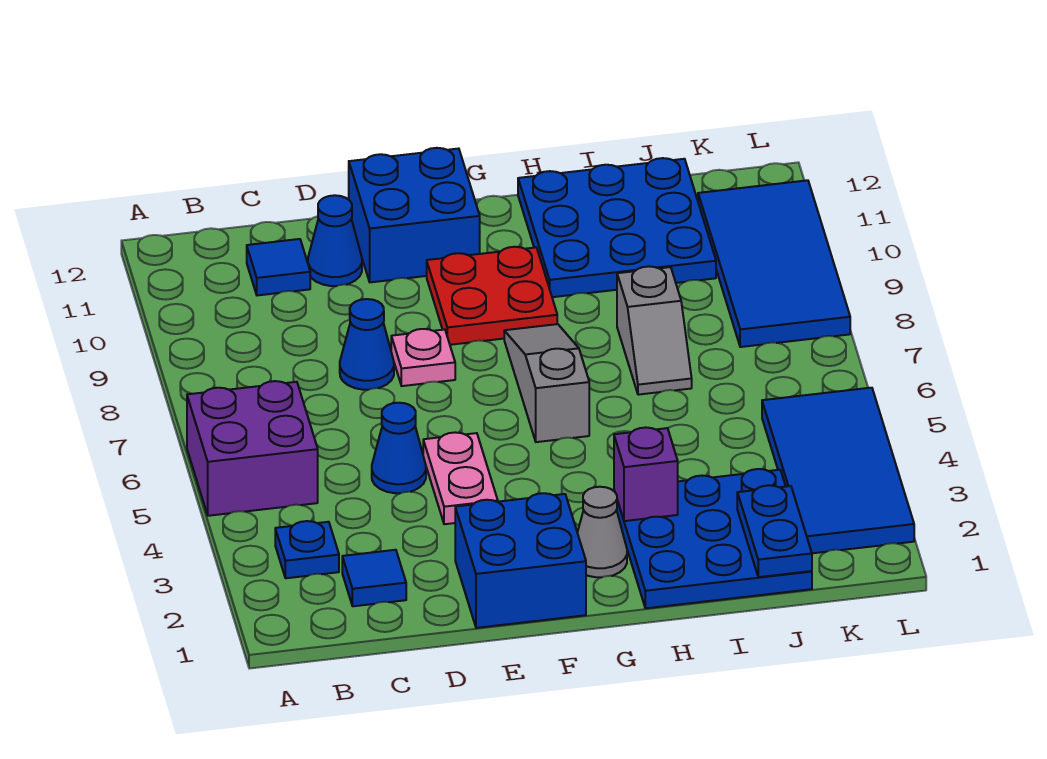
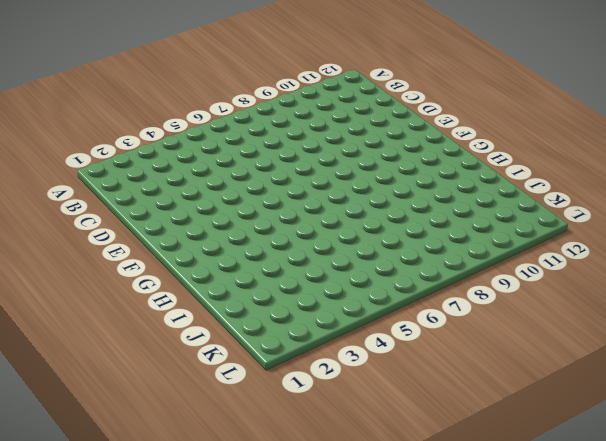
none -> purple 2x2 brick [187,381,318,516]
none -> blue 1x1 plate [275,521,339,578]
none -> blue 1x1 tile [342,550,406,606]

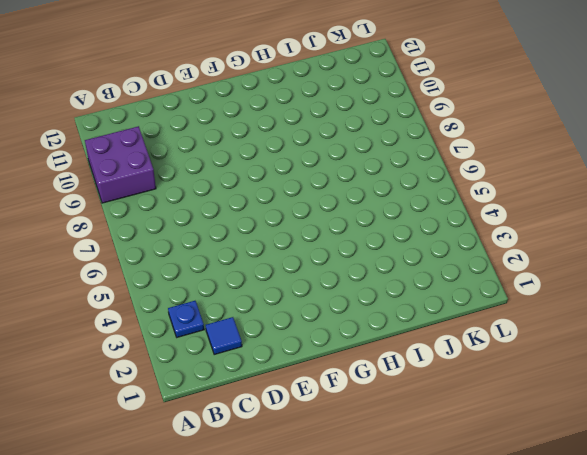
purple 2x2 brick [85,126,156,203] -> purple 2x2 brick moved to [187,381,318,516]
none -> blue 1x1 tile [247,239,310,295]
none -> blue 1x1 cone [372,403,426,493]
none -> blue 1x1 cone [340,299,394,390]

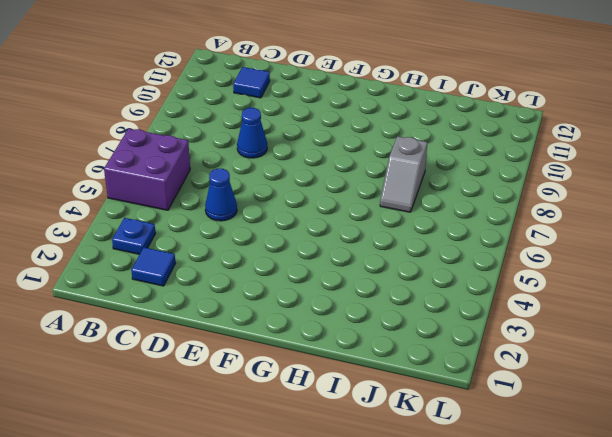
none -> blue 1x1 cone [308,195,362,286]
none -> blue 2x2 brick [455,493,586,628]
none -> pink 1x2 plate [423,432,498,524]

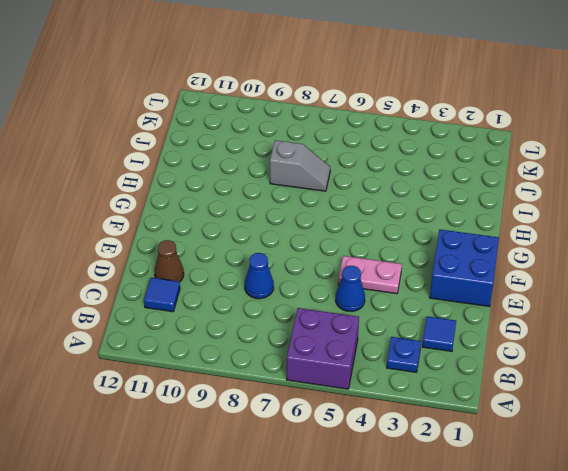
brown 1x1 cone [155,240,184,282] -> blue 1x1 cone [308,195,362,286]
none -> pink 1x1 plate [391,329,455,386]
none -> blue 2x2 brick [349,148,480,282]
none -> red 2x2 plate [427,247,557,345]

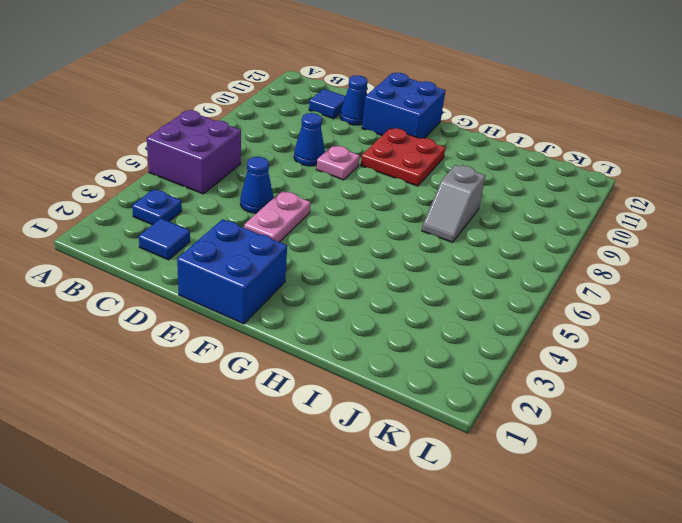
none -> grey 1x1 cone [577,487,627,577]
none -> grey 1x3 slope [504,324,589,442]
none -> blue 3x3 plate [614,469,812,608]

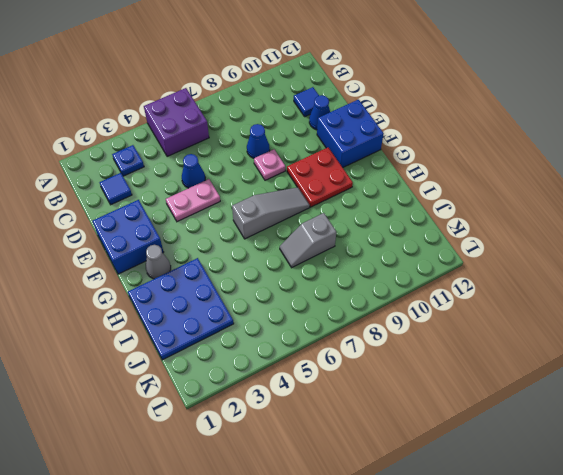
none -> blue 3x3 plate [518,158,716,297]
none -> blue 2x4 tile [762,388,914,553]
none -> blue 2x4 tile [698,180,850,347]

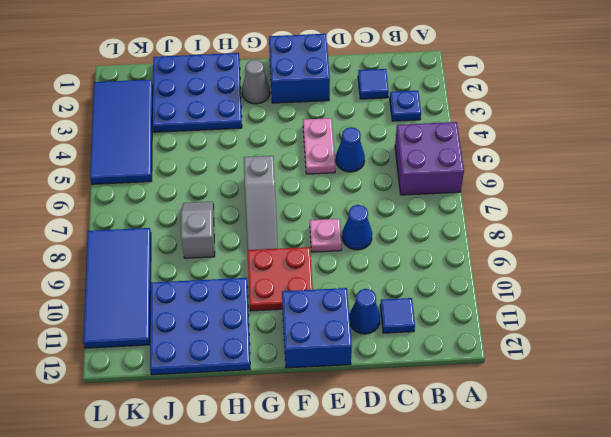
none -> purple 1x1 brick [614,427,678,521]
none -> blue 1x2 plate [737,485,812,577]

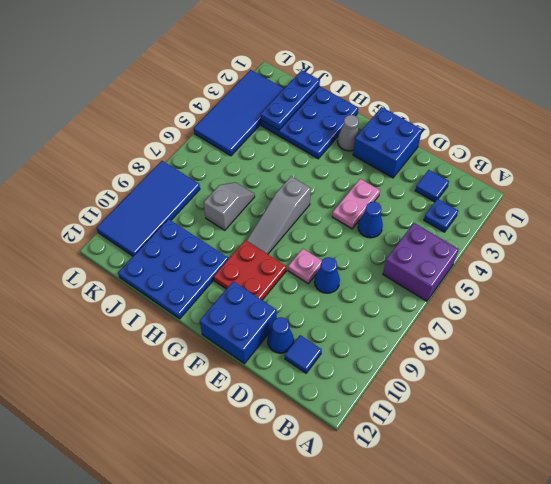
blue 1x3 plate [261,70,320,130] -> blue 1x2 plate [737,485,812,577]
none -> purple 1x1 brick [614,427,678,521]

